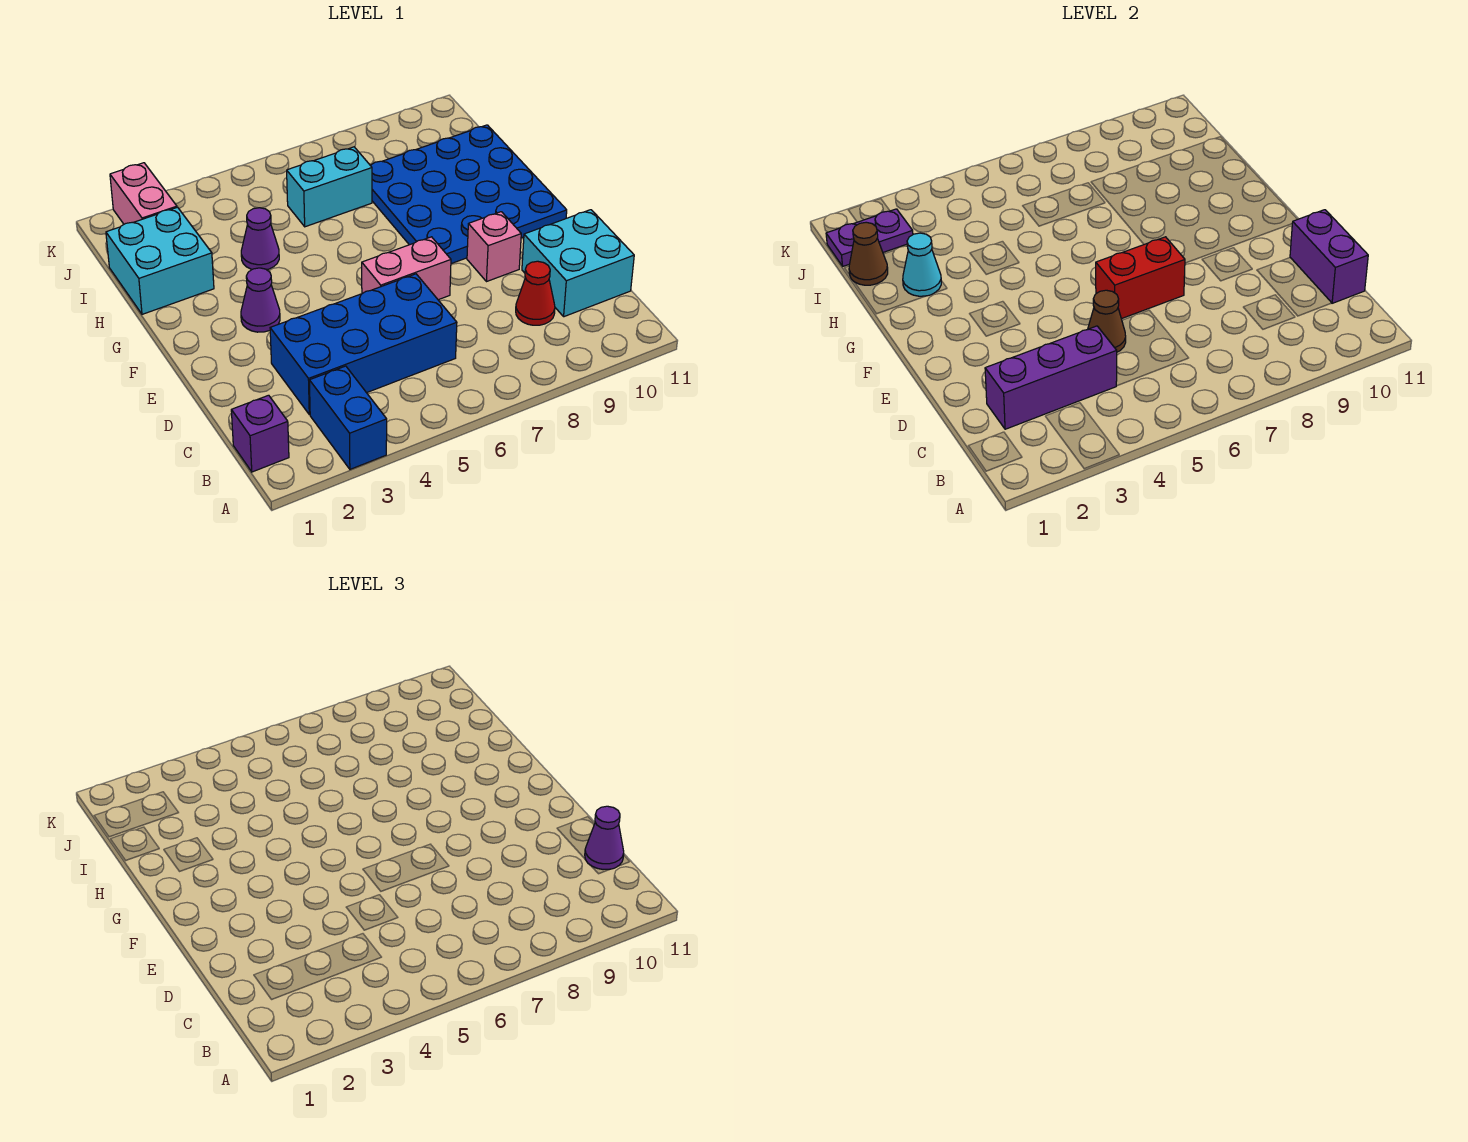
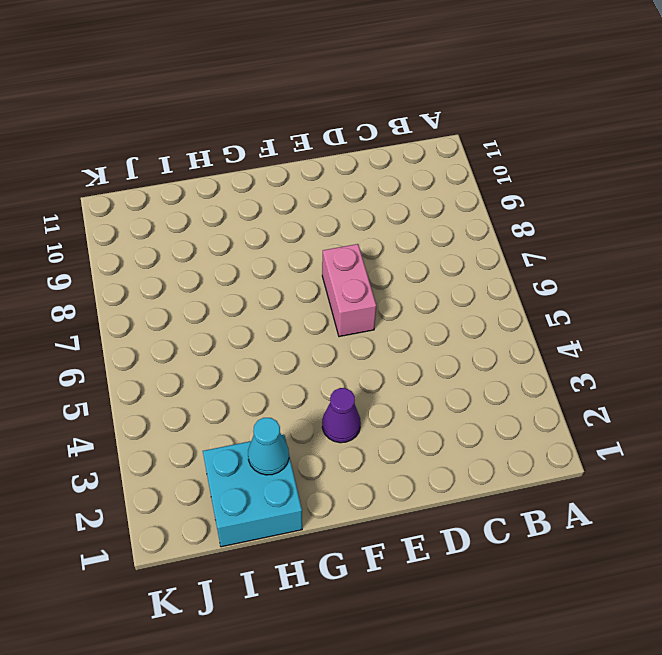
none -> blue 1x2 brick [309,366,387,469]
none -> purple 1x1 brick [231,395,289,472]
none -> blue 2x4 brick [270,274,457,415]

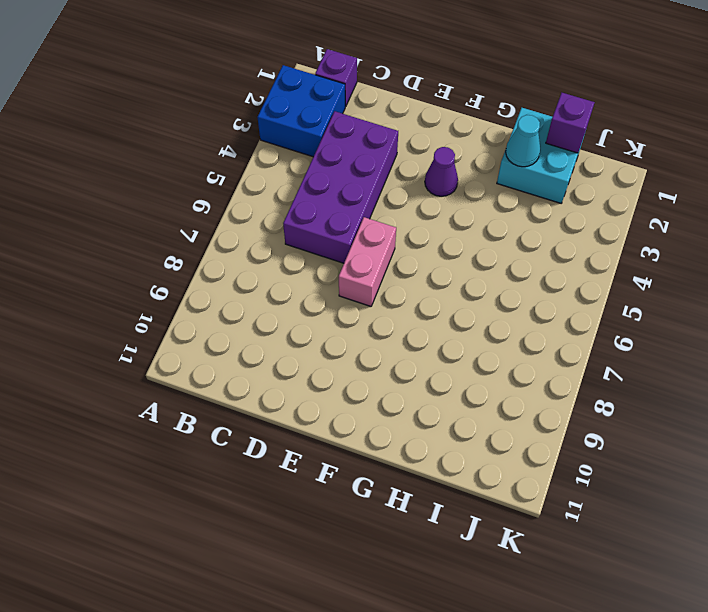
blue 2x2 brick [257,65,345,157] -> blue 1x2 brick [309,366,387,469]
purple 2x4 brick [283,111,398,263] -> blue 2x4 brick [270,274,457,415]
purple 1x1 brick [546,93,595,153] -> brown 1x1 cone [849,222,888,285]
none -> red 1x1 cone [516,261,555,325]
none -> cyan 2x2 brick [522,210,634,317]
none -> pink 1x1 brick [467,212,521,282]

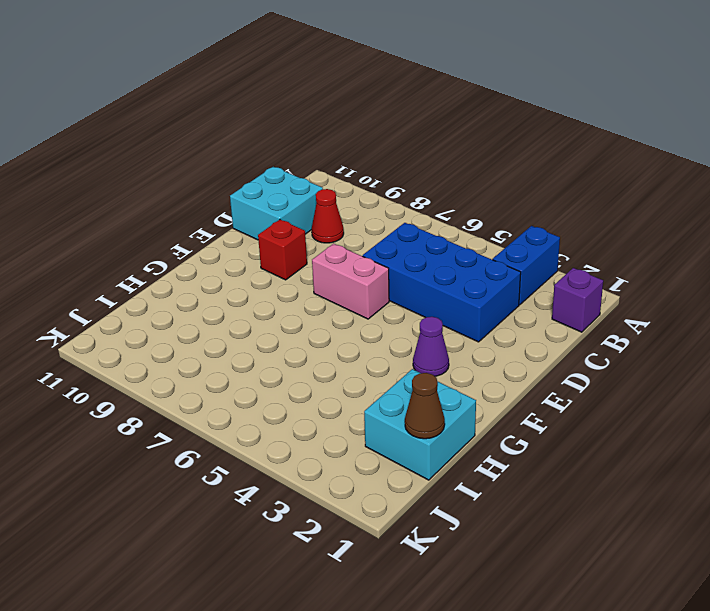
red 1x1 brick [258,220,307,280] -> pink 1x1 brick [467,212,521,282]
none -> blue 4x4 plate [371,125,567,264]
none -> purple 1x1 cone [241,208,279,270]
none -> cyan 1x2 brick [287,147,372,227]

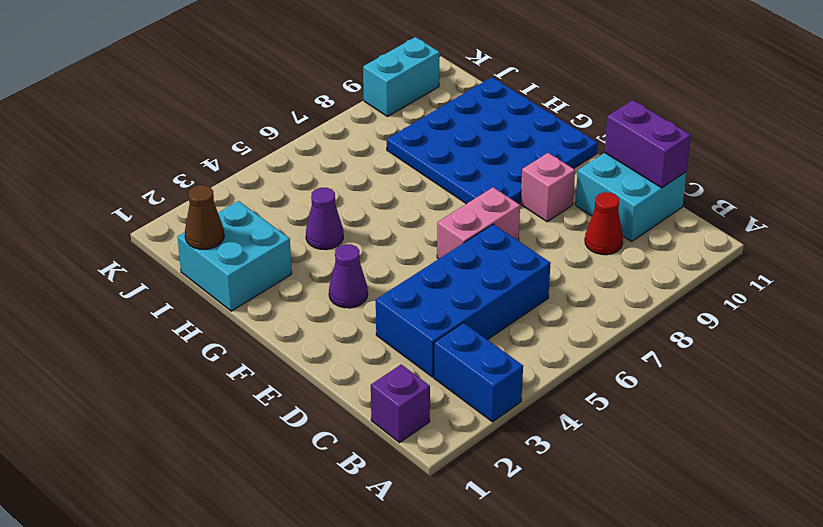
cyan 1x2 brick [363,37,440,117] -> cyan 1x2 brick moved to [287,147,372,227]
none -> pink 1x2 brick [110,163,177,224]
none -> purple 1x3 brick [985,326,1117,429]
none -> brown 1x1 cone [1088,290,1126,352]

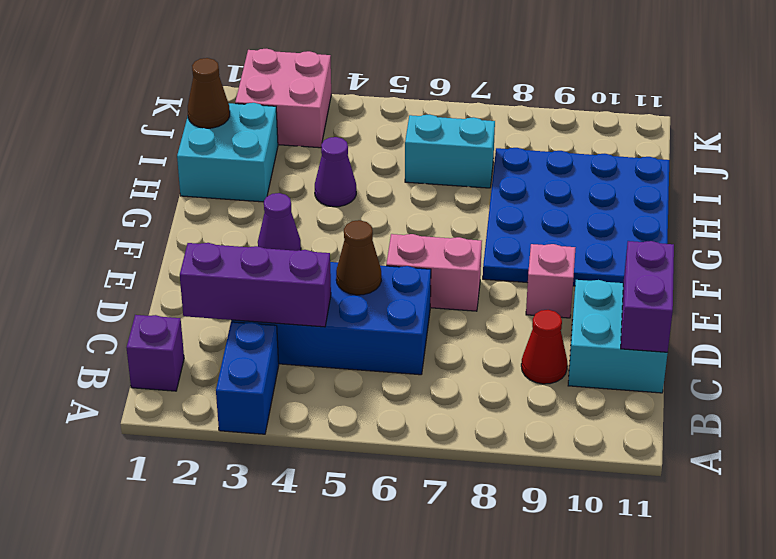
pink 2x2 brick [235,49,331,148] -> pink 1x2 brick [110,163,177,224]
none -> red 1x2 brick [1096,237,1185,319]
none -> cyan 1x1 cone [903,233,941,296]
none -> purple 1x2 plate [826,209,913,266]

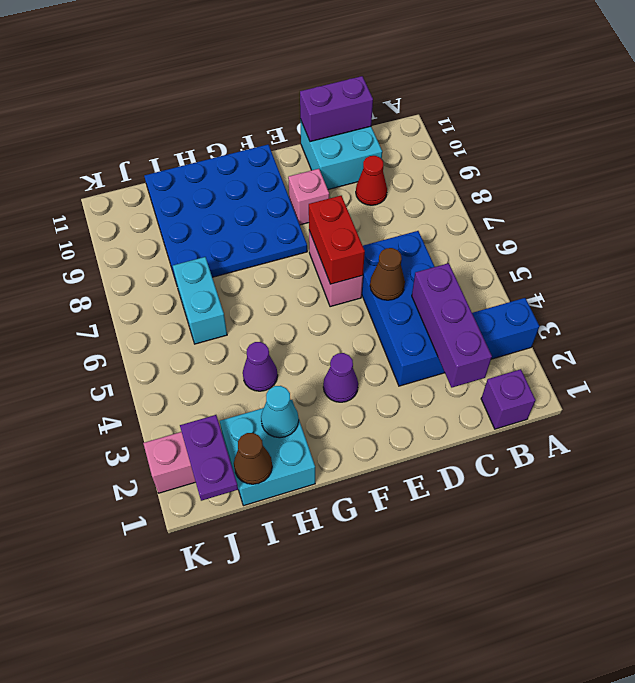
none -> purple 1x1 cone [585,806,624,870]

